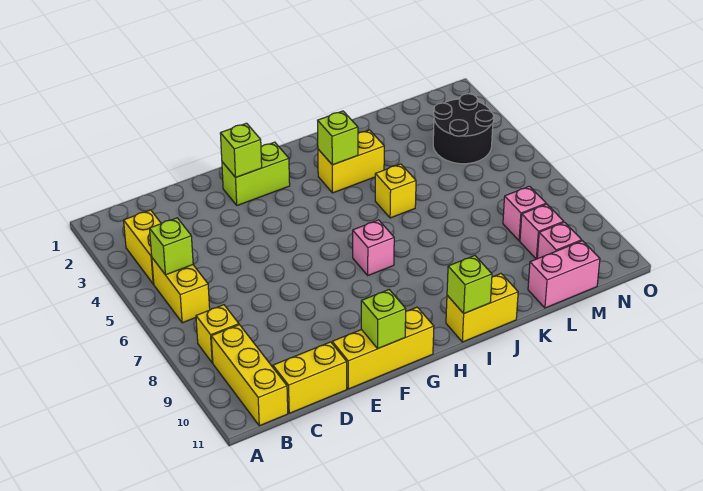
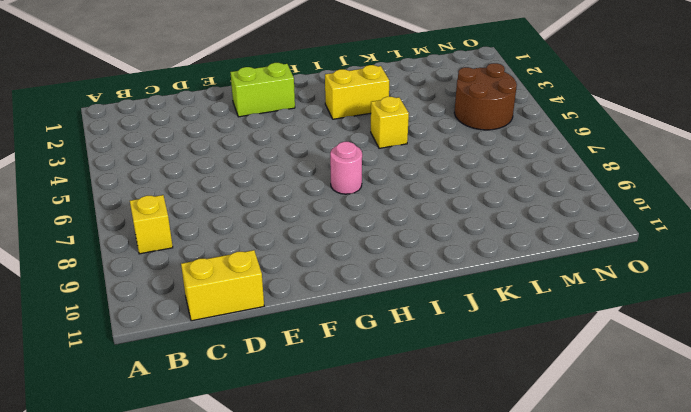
pink 1x1 round brick [330,142,362,194] -> pink 1x1 brick [353,220,394,275]
brown 2x2 round brick [454,63,517,130] -> black 2x2 round brick [433,94,494,164]
none -> yellow 1x2 brick [124,210,161,284]
none -> yellow 1x2 brick [152,258,210,323]
none -> yellow 1x3 brick [211,325,288,426]

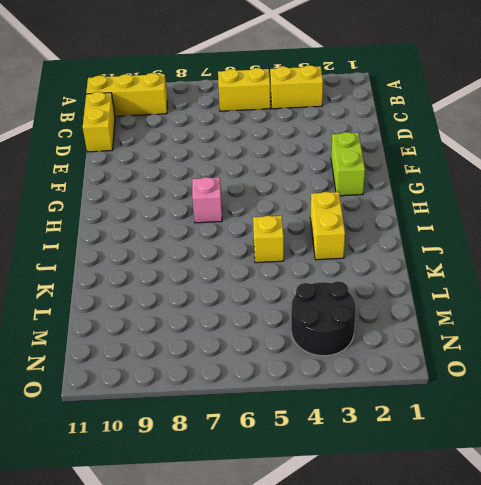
none -> yellow 1x1 brick [196,305,239,363]
none -> yellow 1x3 brick [332,307,434,389]
none -> yellow 1x2 brick [446,274,518,342]

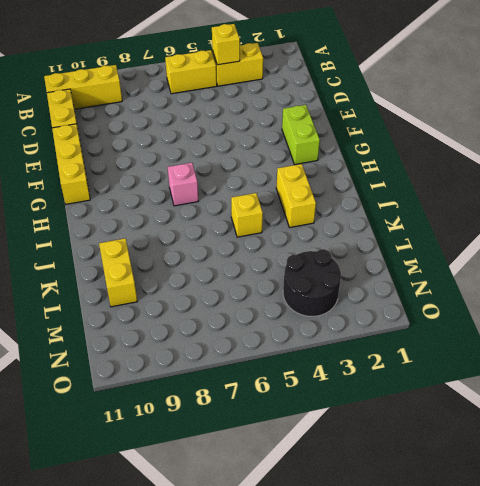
yellow 1x1 brick [212,24,240,65] -> yellow 1x1 brick moved to [196,305,239,363]
yellow 1x2 brick [99,238,137,307] -> yellow 1x2 brick moved to [446,274,518,342]
none -> pink 1x2 brick [528,241,600,308]
none -> pink 1x1 brick [503,186,546,241]
none -> pink 1x1 brick [520,204,564,259]

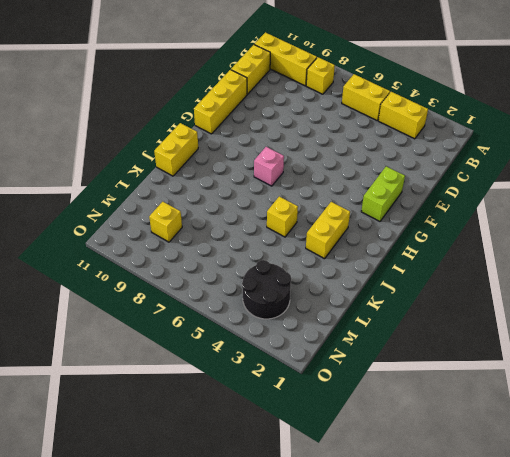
yellow 1x1 brick [149,202,182,242] -> pink 1x1 brick [520,204,564,259]
none -> pink 1x2 brick [528,241,600,308]
none -> pink 1x1 brick [503,186,546,241]
none -> pink 1x1 brick [537,222,582,259]

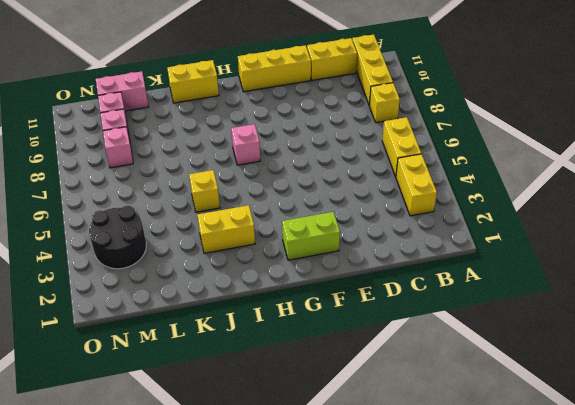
none -> lime 1x1 brick [149,218,193,275]
none -> lime 1x1 brick [220,123,262,177]
none -> lime 1x1 brick [361,290,406,348]

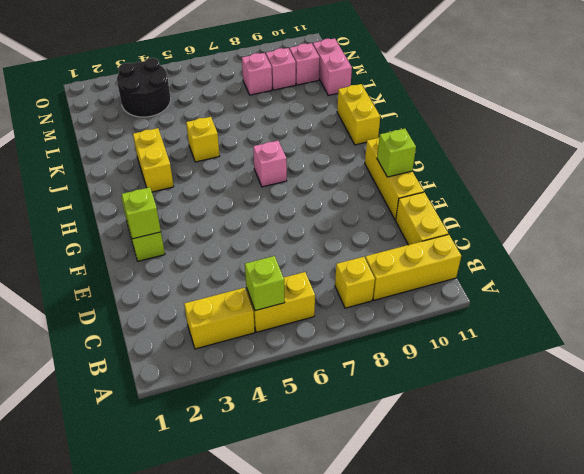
none -> lime 1x1 brick [318,111,358,165]
none -> lime 1x1 brick [447,256,492,314]

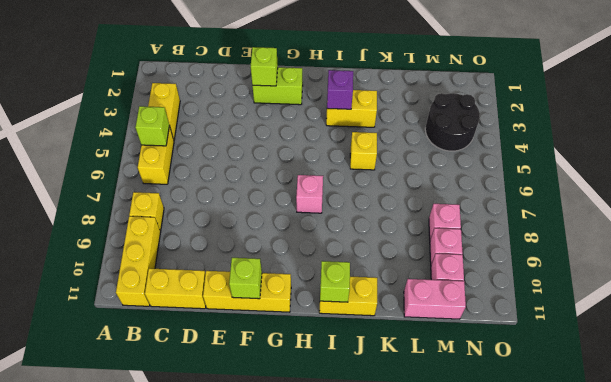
purple 1x1 brick [327,70,353,109] -> lime 1x1 brick [318,111,358,165]

